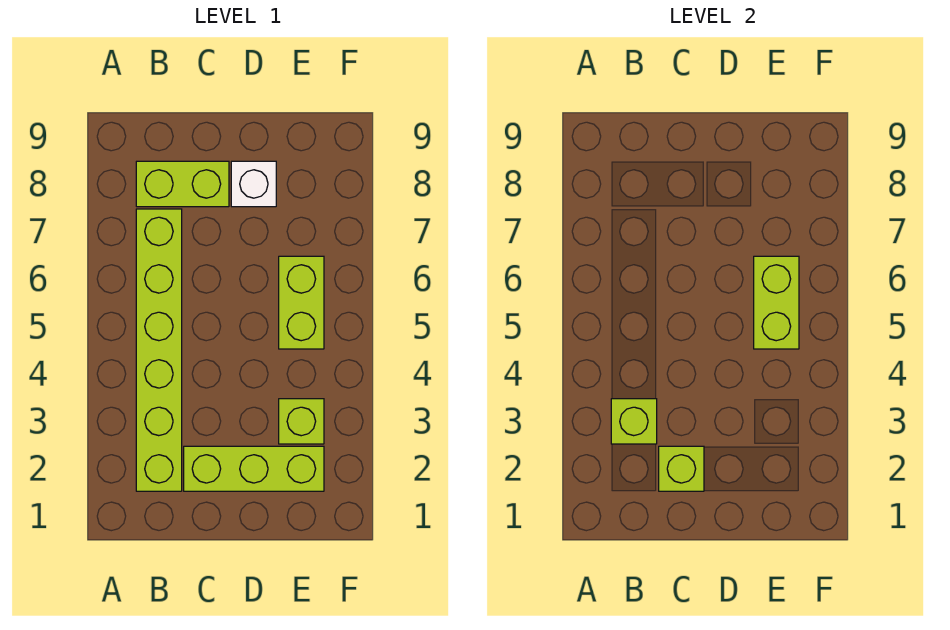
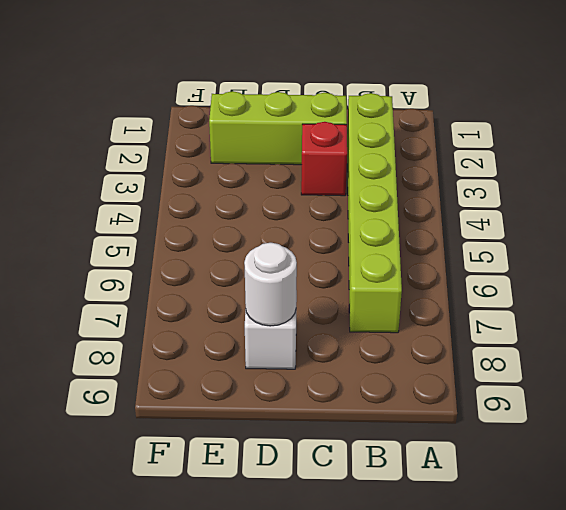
red 1x1 brick [301,122,347,196] -> none
white 1x1 round brick [244,243,297,326] -> none
none -> lime 1x2 brick [136,161,229,207]
none -> lime 1x1 brick [279,399,324,444]

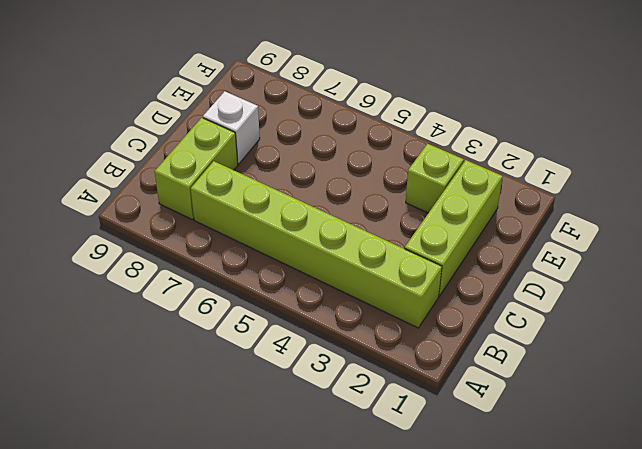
none -> lime 1x2 brick [279,256,324,349]
none -> lime 1x1 brick [611,399,657,444]

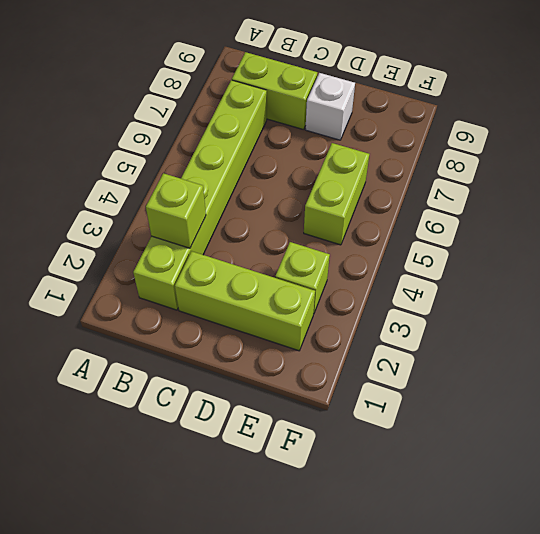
none -> lime 1x1 brick [659,446,704,491]
none -> lime 1x2 brick [754,256,799,349]

